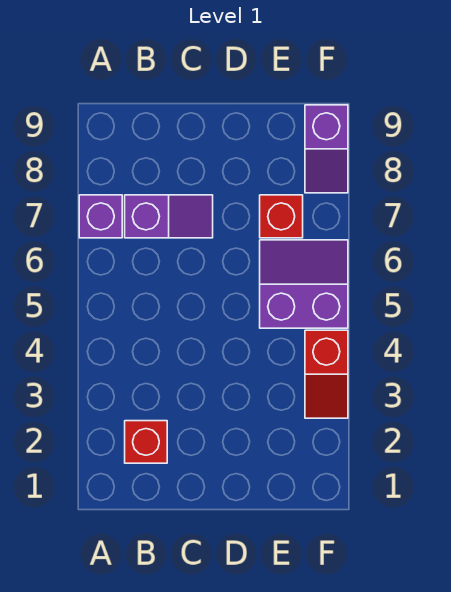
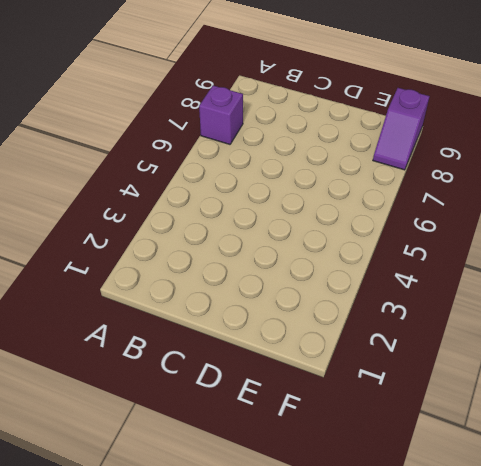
none -> red 1x1 brick [125,421,167,463]
none -> purple 1x2 slope [125,195,213,238]

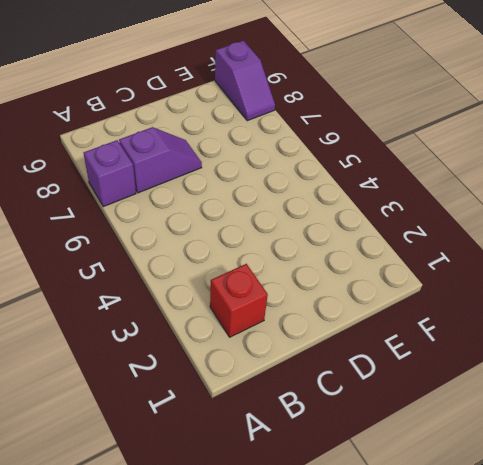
none -> purple 2x2 slope [260,240,348,328]
none -> red 1x1 brick [260,195,303,238]

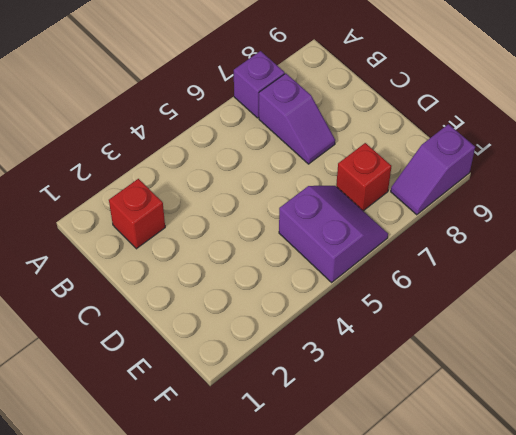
none -> red 1x2 slope [305,330,348,418]

